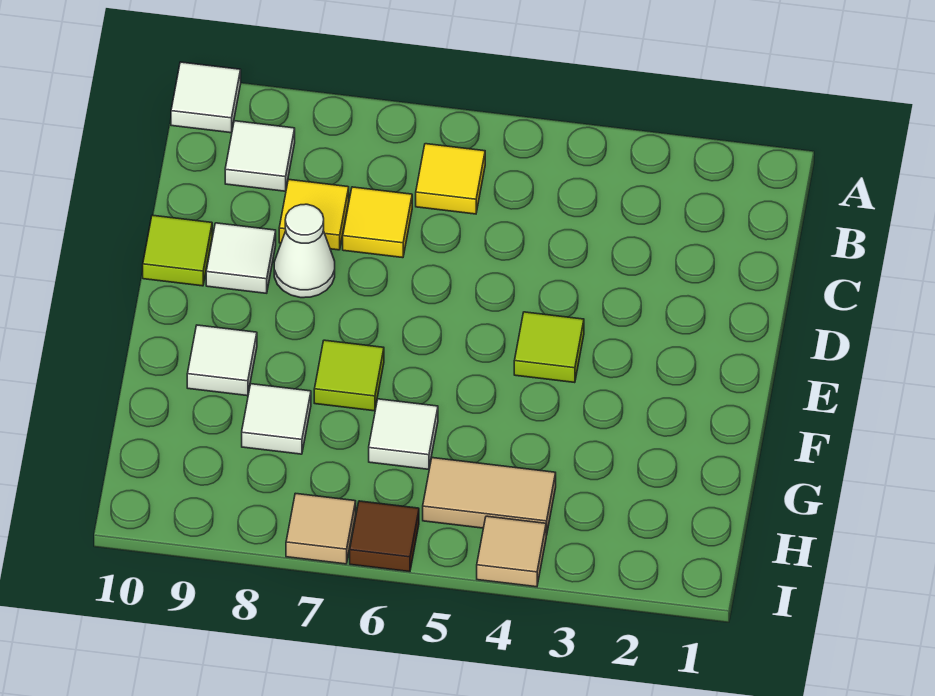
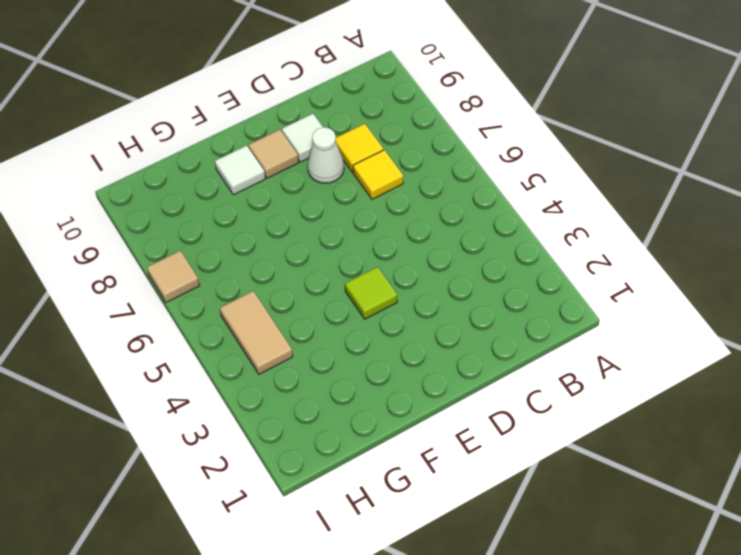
tan 1x1 tile [249,130,299,178] -> tan 1x1 tile moved to [477,516,546,587]
none -> white 1x1 tile [171,62,241,133]
none -> yellow 1x1 tile [416,144,485,214]
none -> white 1x1 tile [225,121,295,191]

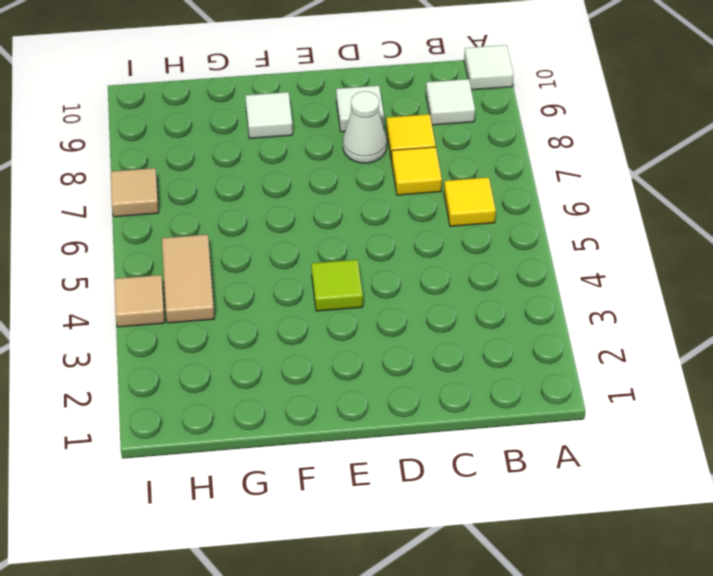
none -> lime 1x1 tile [143,215,212,286]
none -> lime 1x1 tile [314,340,384,411]
none -> white 1x1 tile [369,399,438,469]

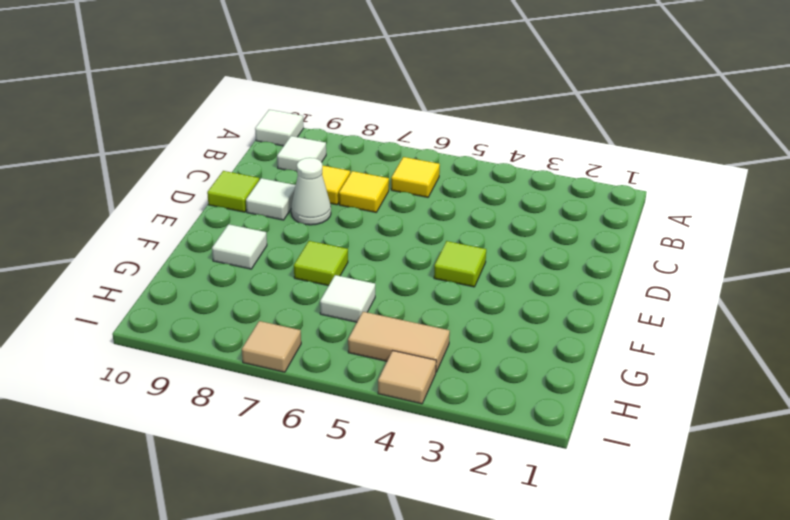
none -> white 1x1 tile [242,384,311,454]
none -> brown 1x1 tile [350,501,419,572]

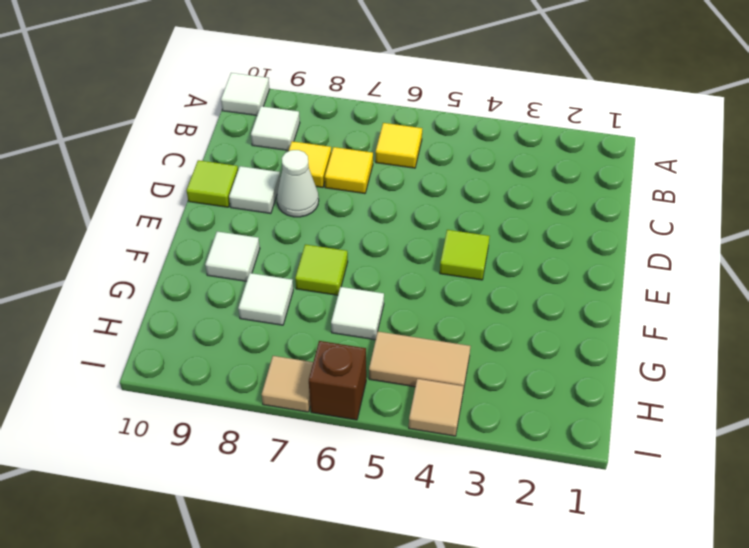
brown 1x1 brick [309,341,366,420] -> brown 1x1 tile [350,501,419,572]

